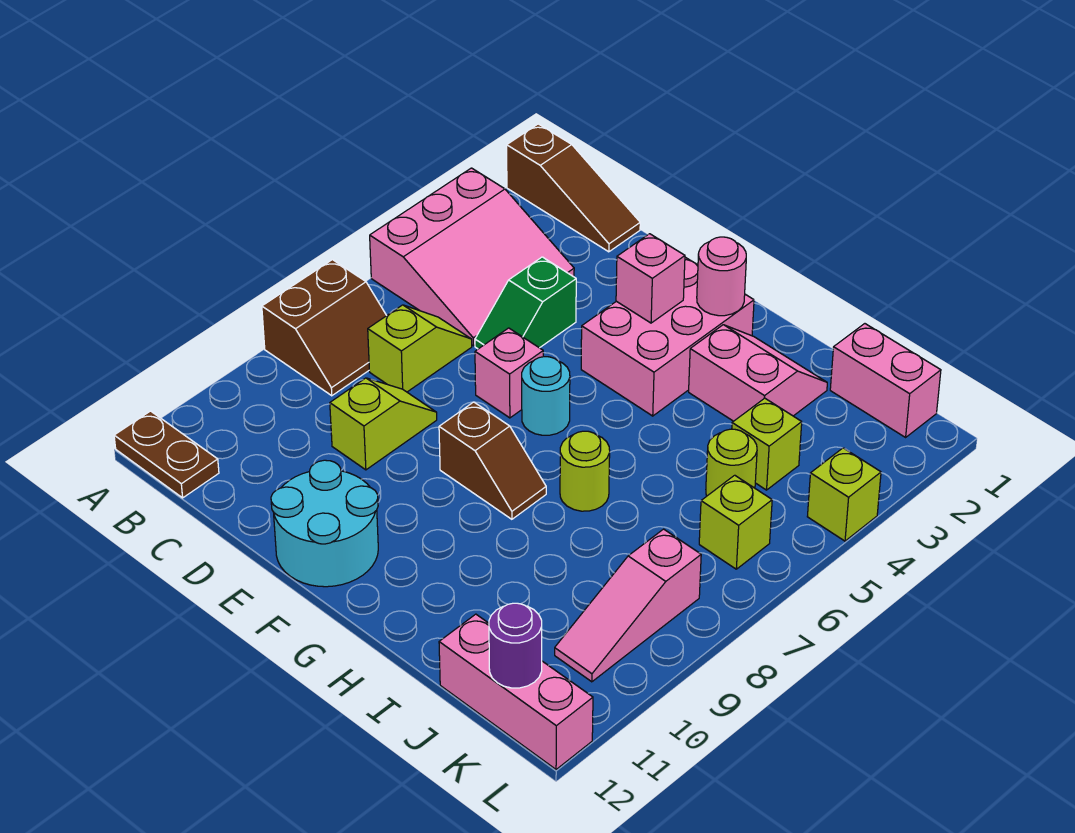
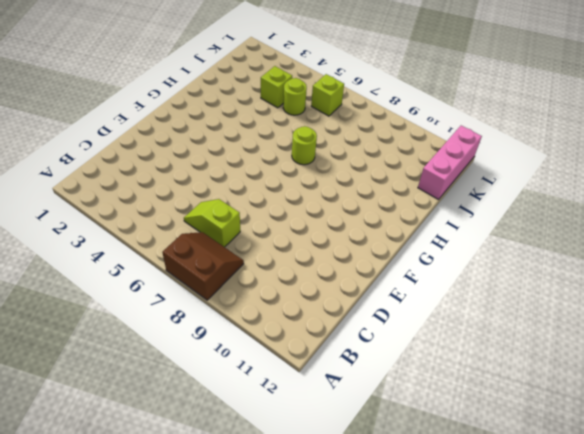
none -> brown 1x3 slope [507,124,640,252]
none -> pink 3x3 slope [370,168,574,346]
none -> brown 1x2 plate [114,411,219,498]

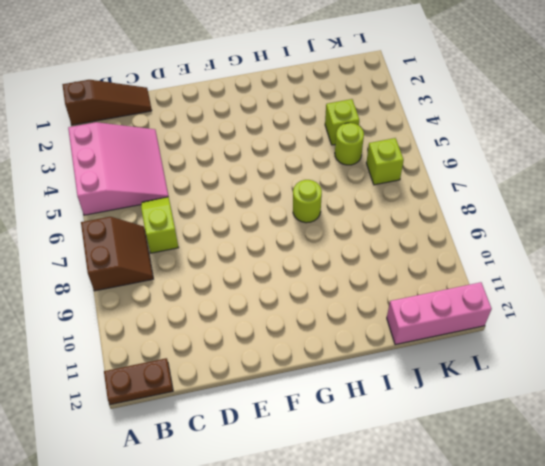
none -> green 1x2 slope [475,257,576,349]
none -> lime 1x2 slope [330,378,437,470]
none -> pink 1x1 brick [475,328,543,418]

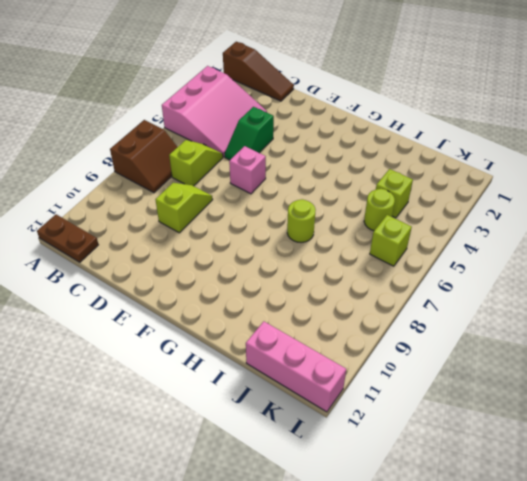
none -> cyan 2x2 round brick [271,460,378,587]
none -> pink 2x3 brick [581,257,754,416]
none -> cyan 1x1 round brick [522,357,570,435]

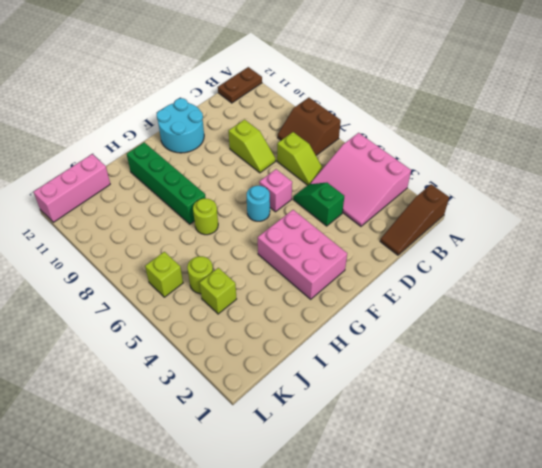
green 1x4 brick [127,142,206,224] -> none
none -> brown 1x2 slope [439,402,546,519]
none -> pink 2x2 slope [689,325,827,421]
none -> pink 1x2 brick [830,324,941,437]

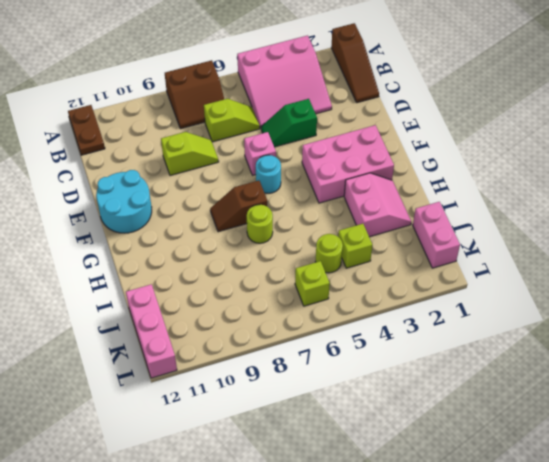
brown 1x2 slope [210,180,268,232] -> brown 1x2 slope turned to [439,402,546,519]
none -> pink 1x3 slope [555,529,701,682]
none -> lime 1x1 brick [807,448,881,541]
none -> pink 1x1 brick [616,234,685,323]

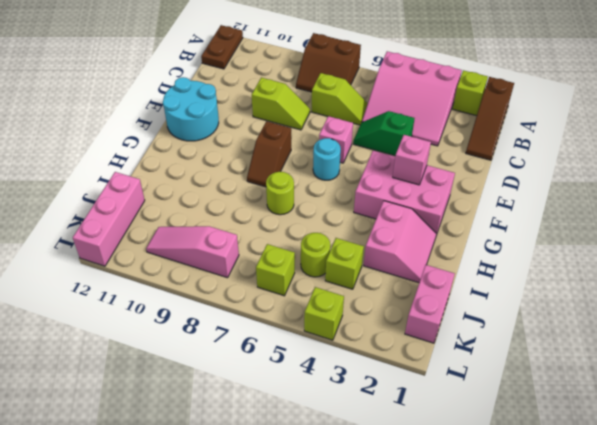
lime 1x1 brick [453,70,488,116] -> none
none -> pink 1x1 round brick [697,237,746,316]
none -> purple 1x1 round brick [489,603,542,688]

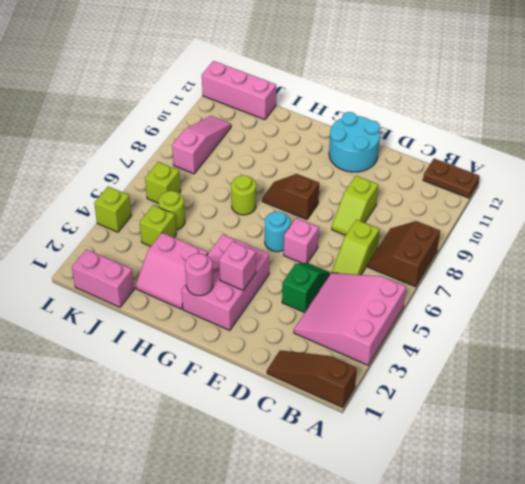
none -> purple 1x1 round brick [489,603,542,688]

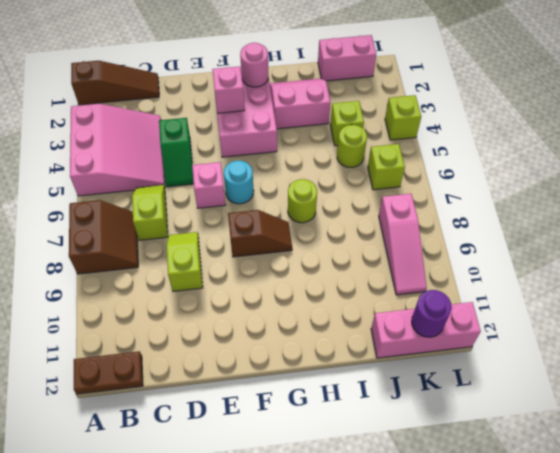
none -> cyan 2x2 round brick [271,460,378,587]

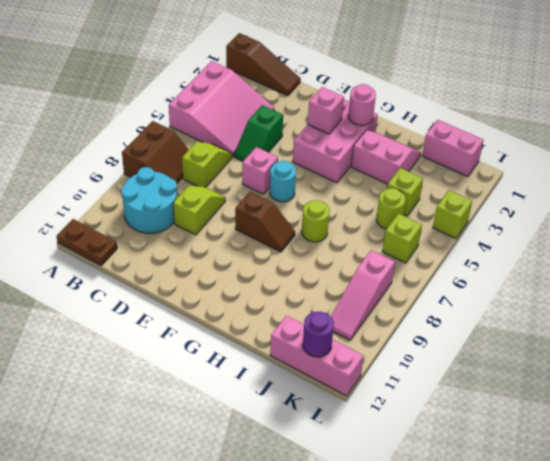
cyan 2x2 round brick [121,167,177,233] -> cyan 2x2 round brick moved to [271,460,378,587]

